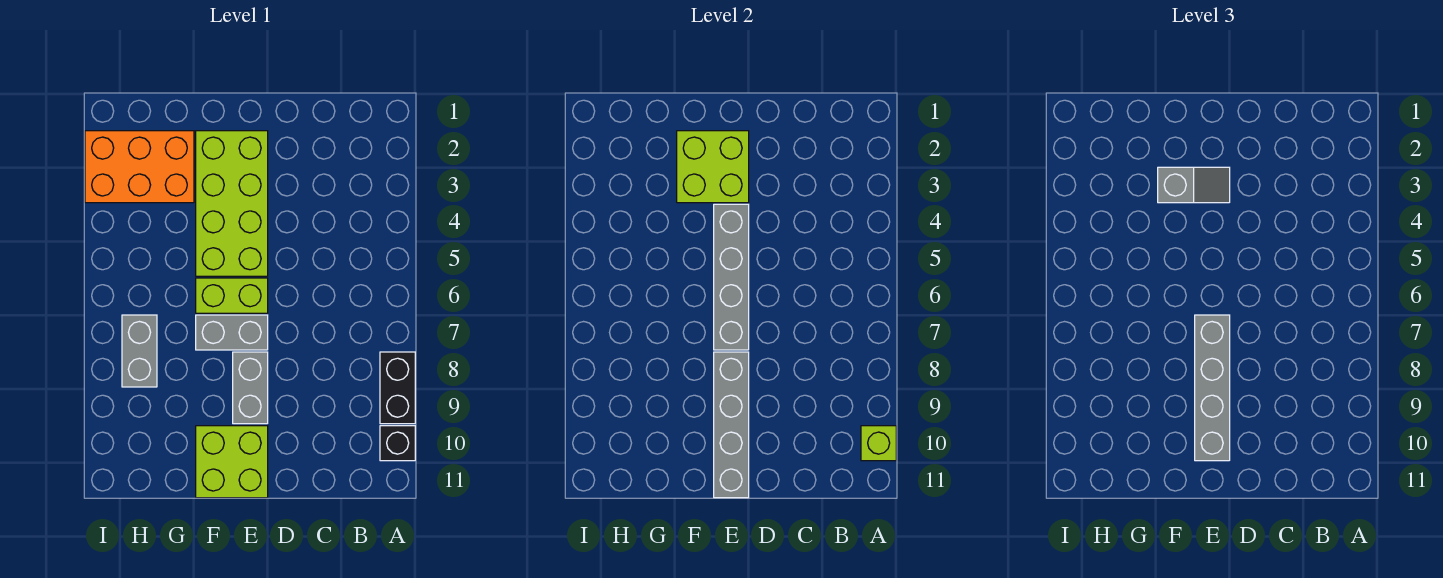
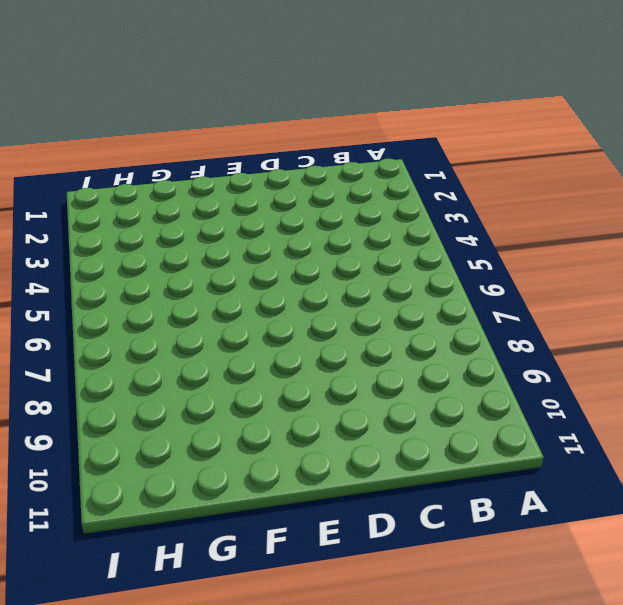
none -> black 1x2 brick [380,352,415,424]
none -> black 1x1 brick [380,426,415,461]
none -> lime 2x4 brick [196,131,268,276]

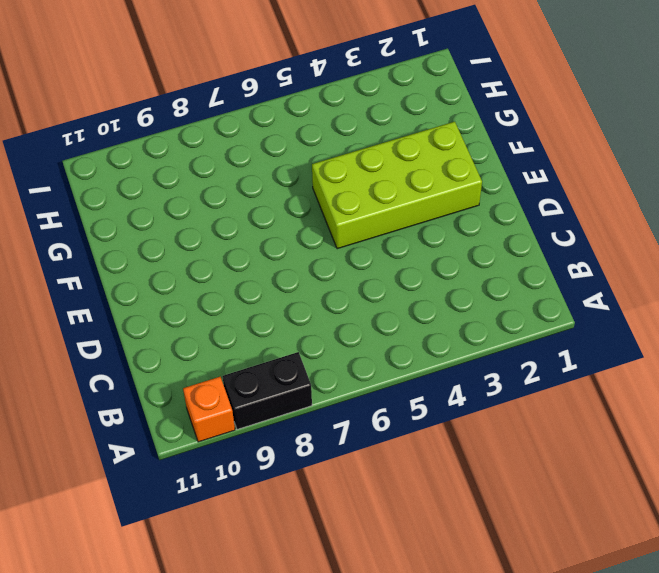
orange 1x1 brick [183,377,235,442] -> black 1x1 brick [380,426,415,461]
none -> lime 1x2 brick [196,278,268,313]
none -> grey 1x2 brick [196,315,268,350]
none -> grey 1x2 brick [233,352,268,424]

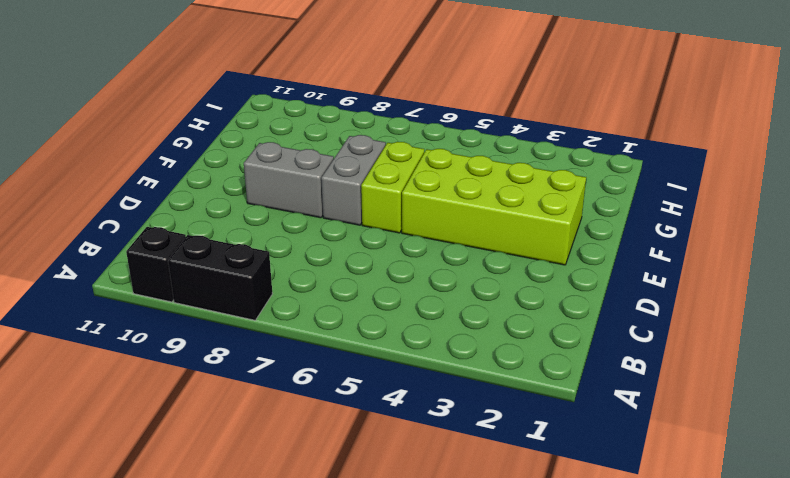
none -> lime 2x2 brick [196,426,268,498]
none -> orange 2x3 brick [85,131,194,203]
none -> grey 1x2 brick [122,315,157,387]

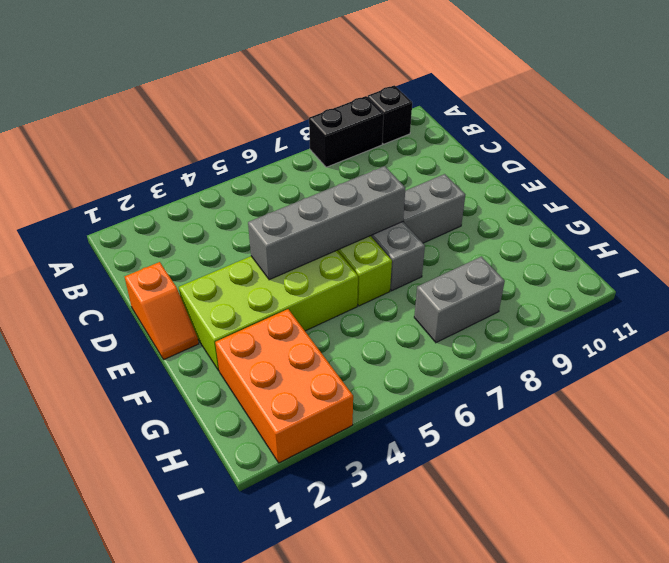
orange 1x2 slope [125,262,199,359] -> none
none -> lime 2x2 brick [196,426,268,498]
none -> lime 1x1 brick [861,426,896,461]
none -> lime 2x2 brick [677,131,749,203]

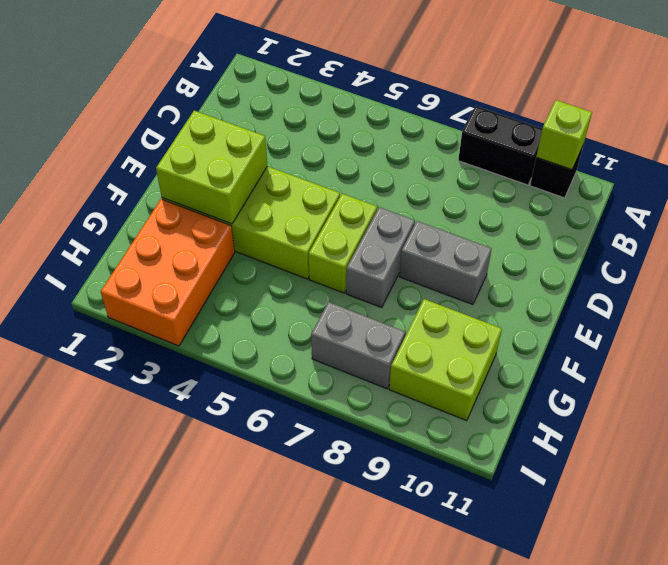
lime 2x2 brick [389,299,502,421] -> lime 2x2 brick moved to [196,426,268,498]
none -> grey 1x4 brick [714,204,749,350]
none -> grey 1x4 brick [714,352,749,498]
none -> grey 1x2 slope [1158,167,1230,203]

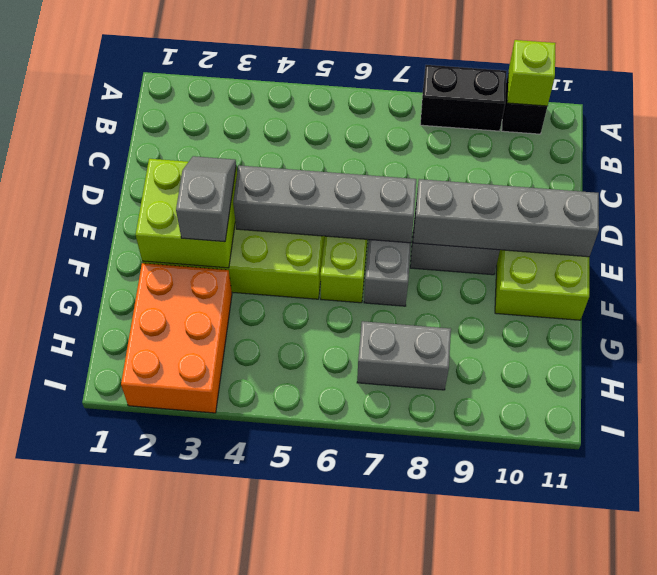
none -> grey 1x4 brick [1195,315,1230,461]

